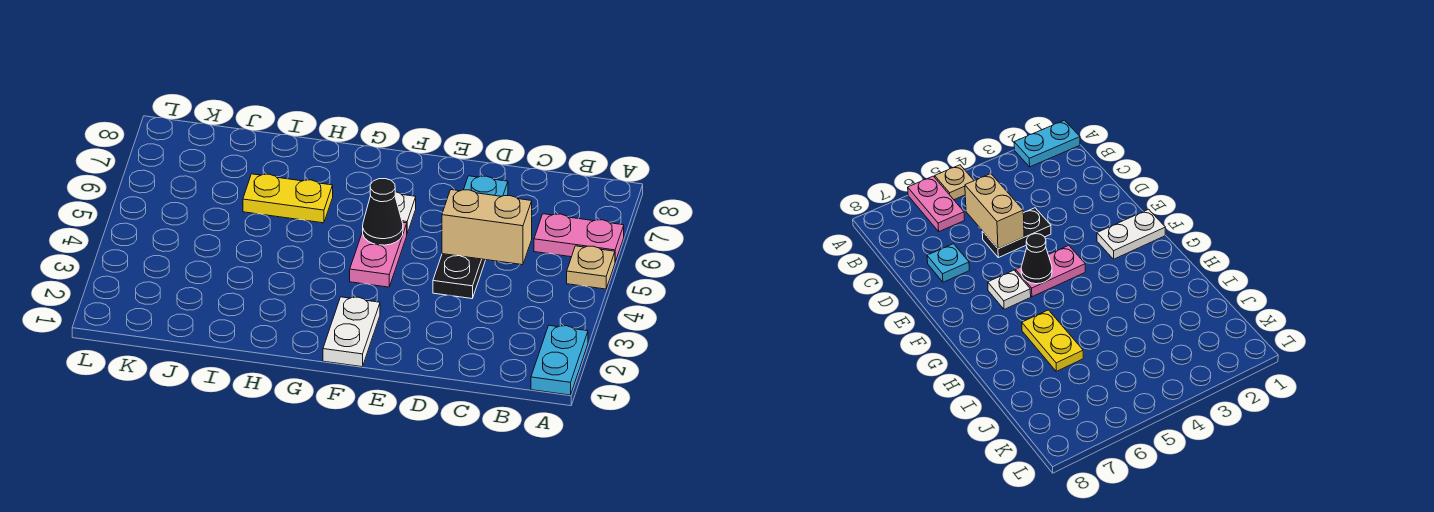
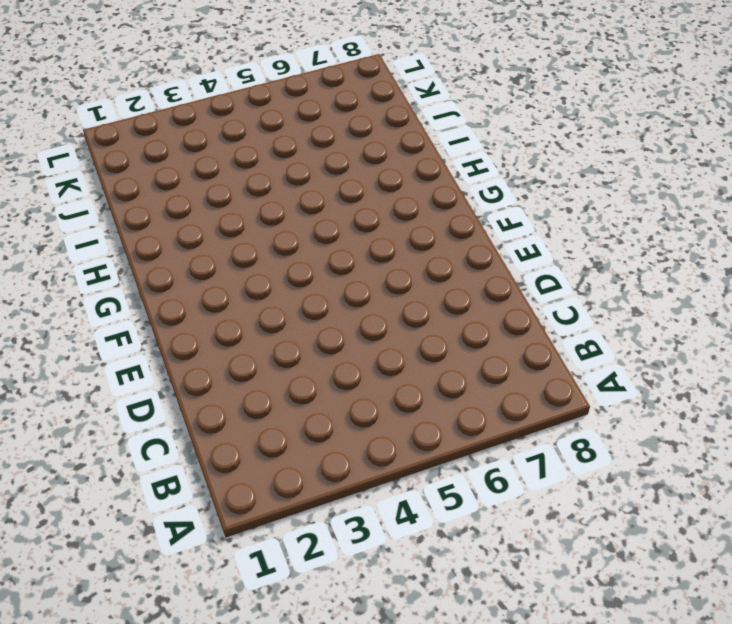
none -> cyan 1x2 plate [531,325,588,395]
none -> tan 1x1 plate [567,246,615,289]

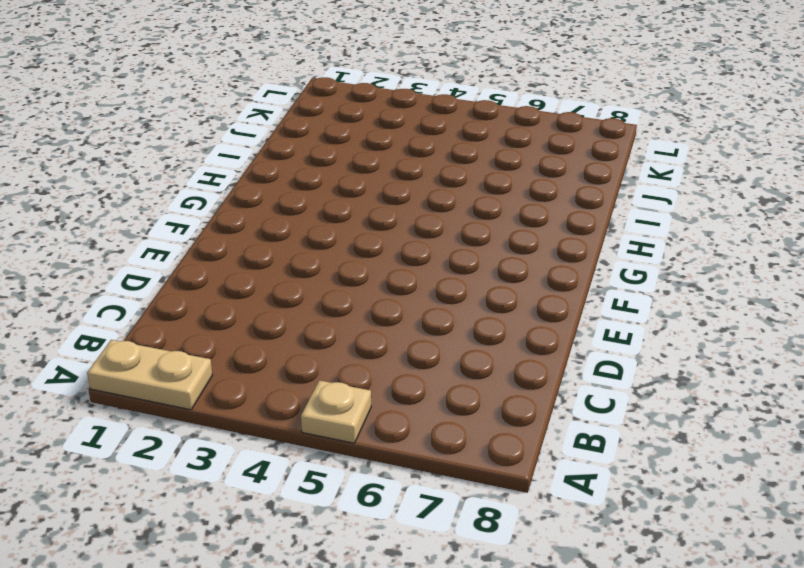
tan 1x2 plate [87,340,212,410] -> cyan 1x2 plate [531,325,588,395]
none -> pink 1x2 plate [534,214,624,262]
none -> black 1x2 plate [433,254,485,299]

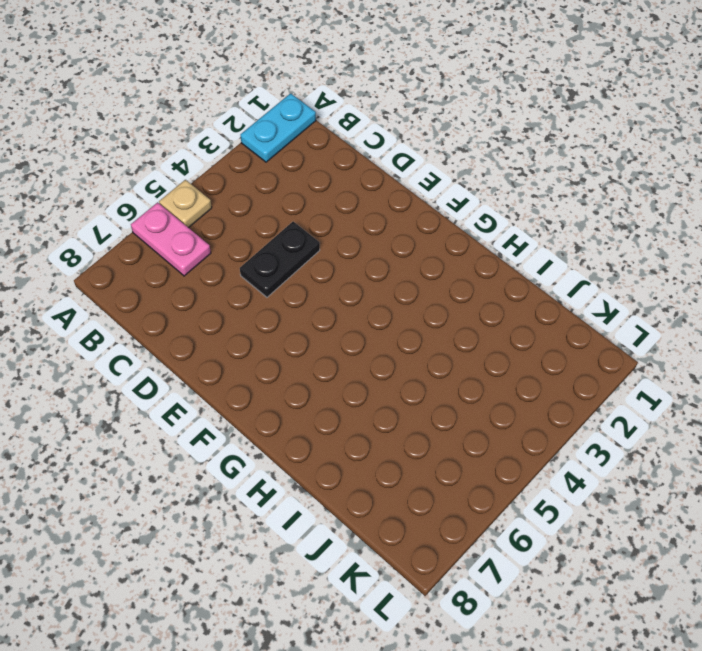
none -> cyan 1x1 plate [464,176,508,196]
none -> white 1x2 plate [323,297,380,367]

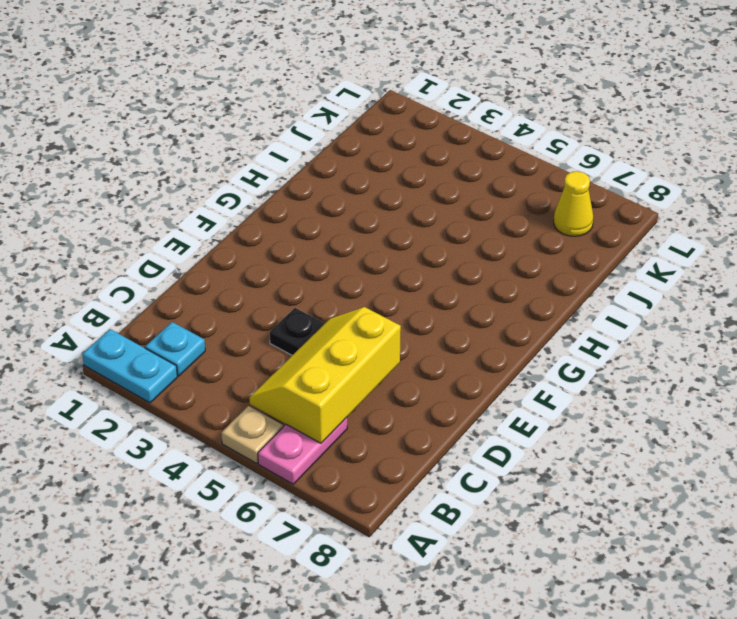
cyan 1x1 plate [145,322,205,376] -> cyan 1x1 plate moved to [464,176,508,196]
yellow 2x3 slope [249,307,401,443] -> tan 1x2 brick [442,190,532,265]
yellow 1x1 cone [554,171,593,236] -> none
none -> white 1x2 plate [323,297,380,367]
none -> pink 1x2 plate [350,222,407,287]

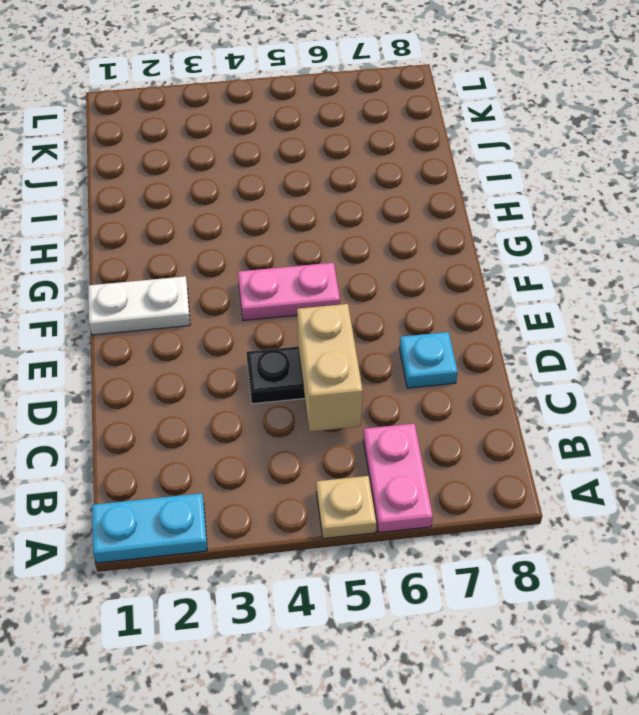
none -> white 1x1 plate [395,192,416,233]
none -> yellow 1x2 plate [243,174,333,223]

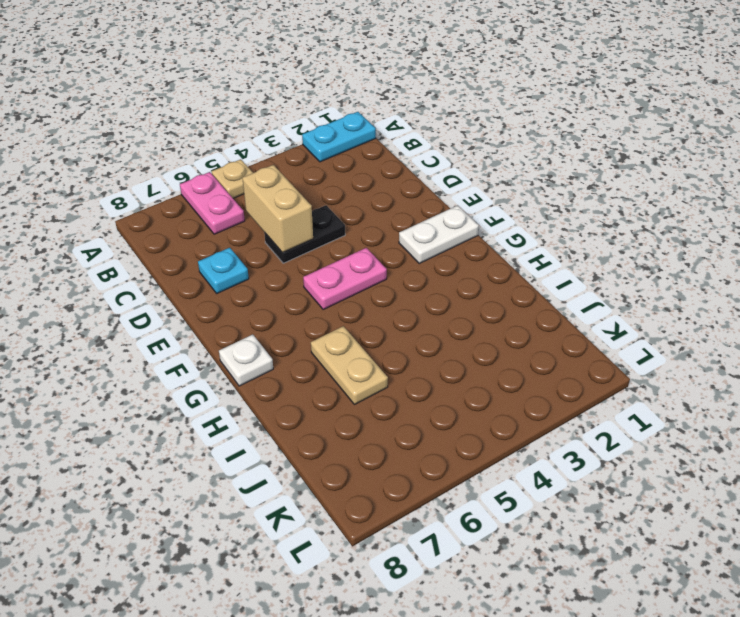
white 1x1 plate [219,334,273,386] -> white 1x1 plate moved to [395,192,416,233]
tan 1x2 plate [311,326,388,405] -> yellow 1x2 plate [243,174,333,223]
none -> black 1x1 cone [363,179,403,245]

